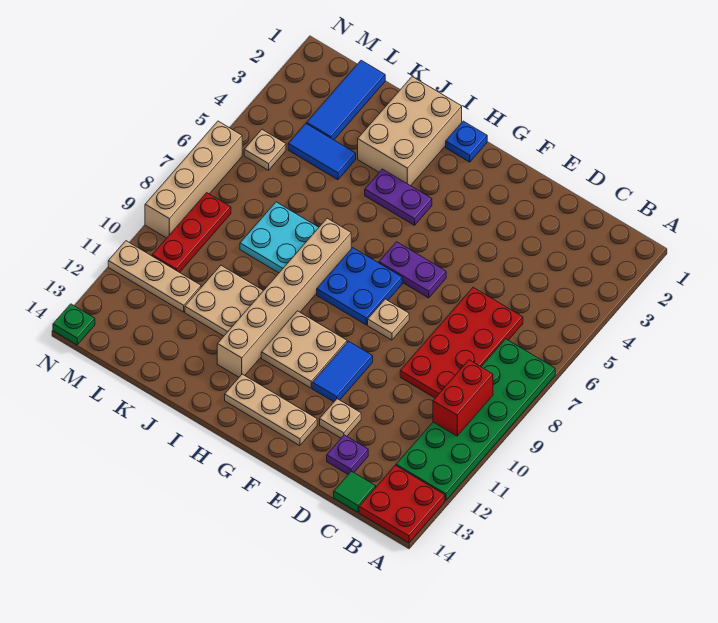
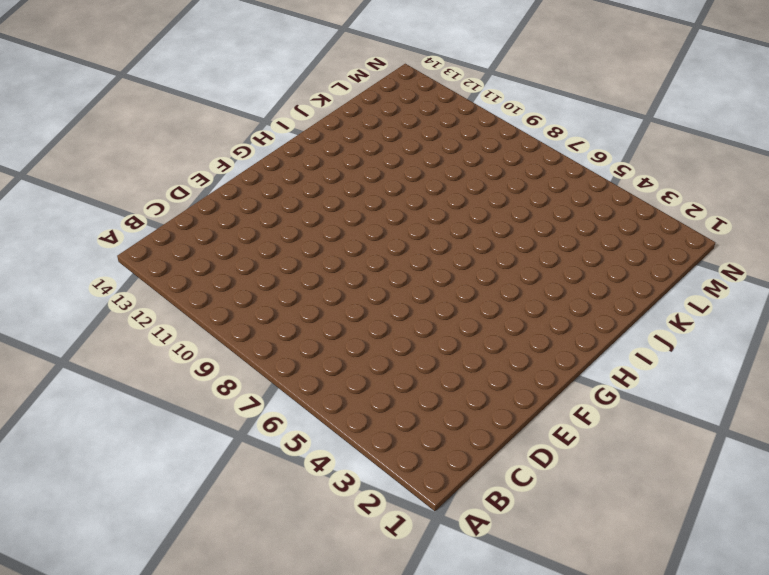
none -> green 2x6 plate [396,339,555,501]
none -> red 2x2 plate [359,465,445,543]
none -> red 2x4 plate [400,287,523,398]

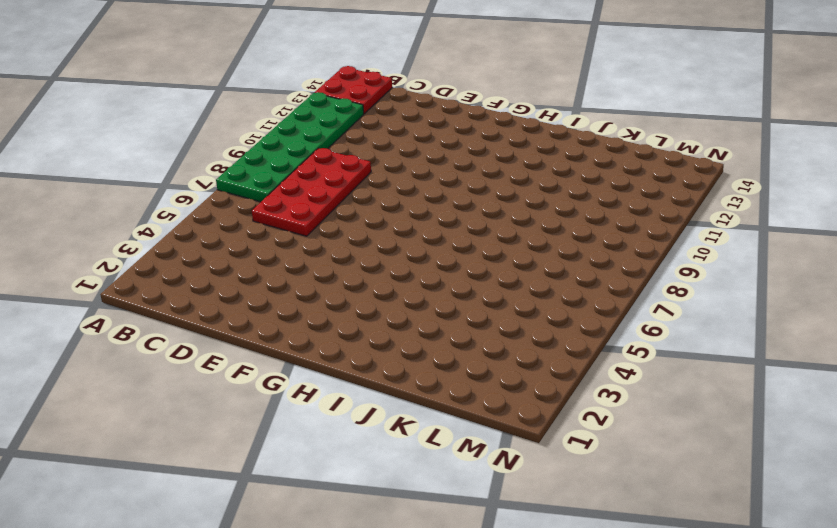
none -> green 1x1 tile [334,471,376,512]
none -> purple 1x1 plate [327,435,368,474]
none -> tan 1x1 plate [320,399,361,438]

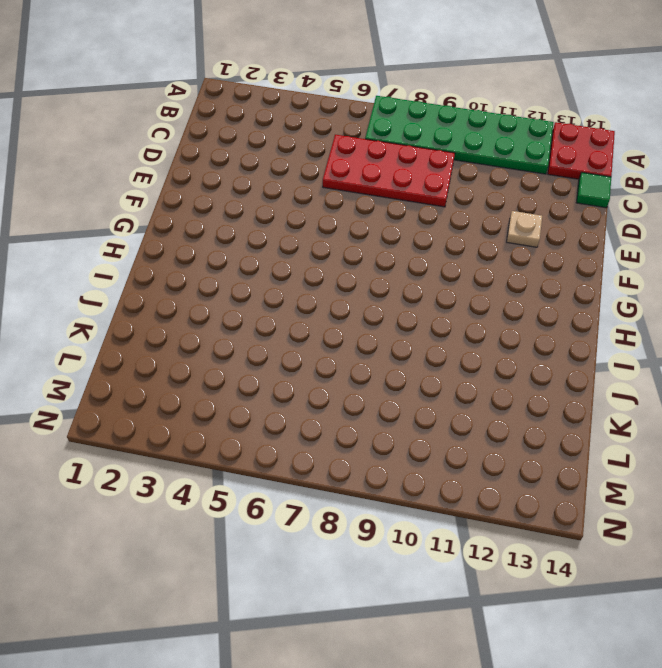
none -> purple 1x1 plate [327,435,368,474]
none -> purple 1x2 plate [379,242,446,298]
none -> tan 1x1 plate [368,299,409,340]

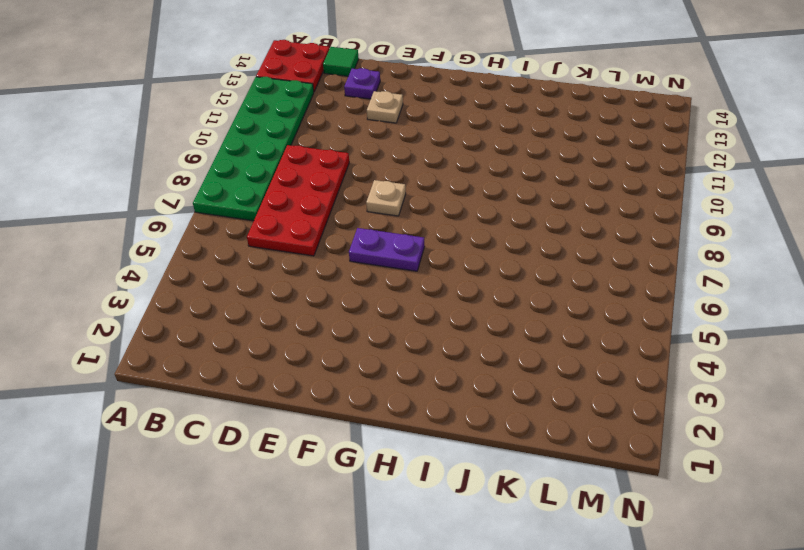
none -> blue 1x2 tile [312,341,373,402]
none -> tan 1x3 plate [225,374,317,446]
none -> blue 2x2 plate [317,248,402,325]

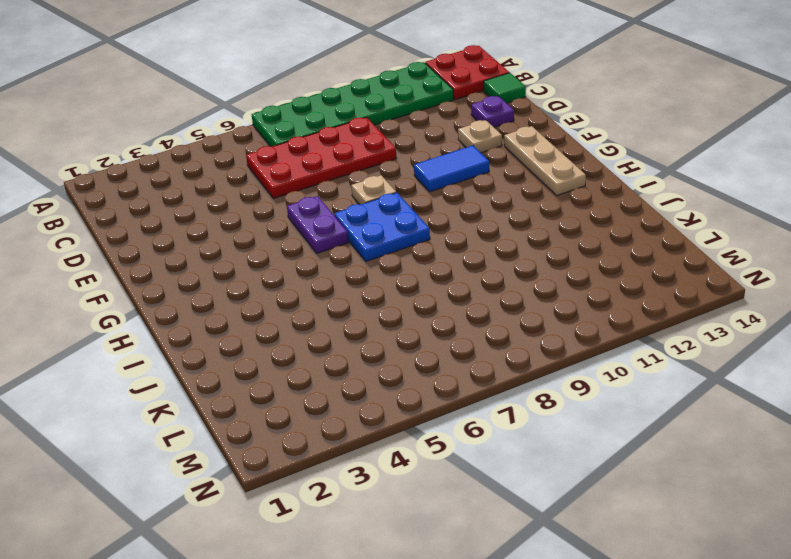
none -> tan 2x2 plate [261,311,347,388]
none -> blue 1x1 plate [446,121,487,162]
none -> purple 1x2 plate [365,169,432,225]

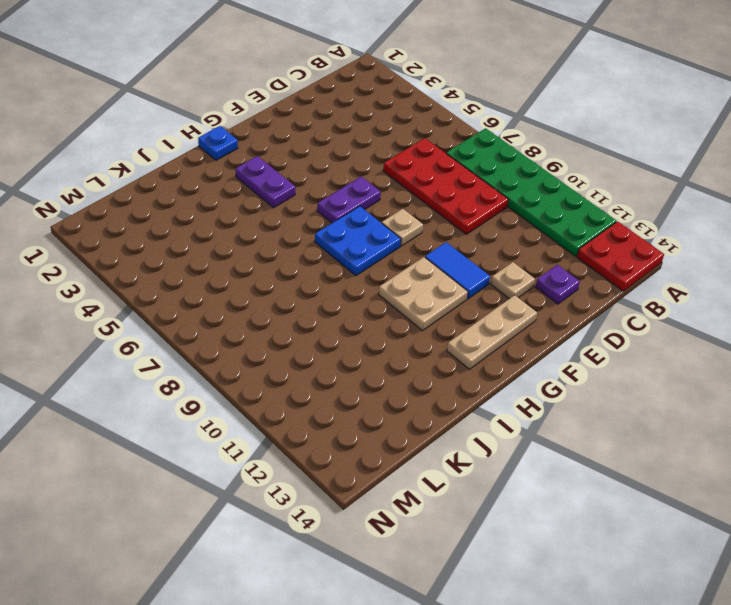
purple 1x2 plate [236,156,295,208] -> purple 1x2 plate turned to [365,169,432,225]
none -> green 1x1 tile [334,471,376,512]
none -> tan 2x3 brick [358,77,462,186]
none -> tan 1x6 brick [217,218,351,377]

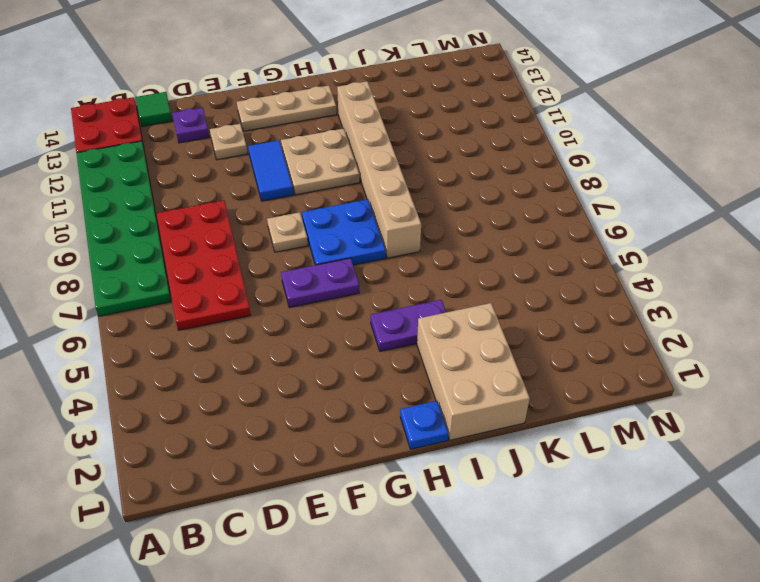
none -> cyan 2x2 plate [240,202,319,273]
none -> tan 2x2 plate [185,265,263,336]
none -> blue 1x2 tile [288,124,356,180]

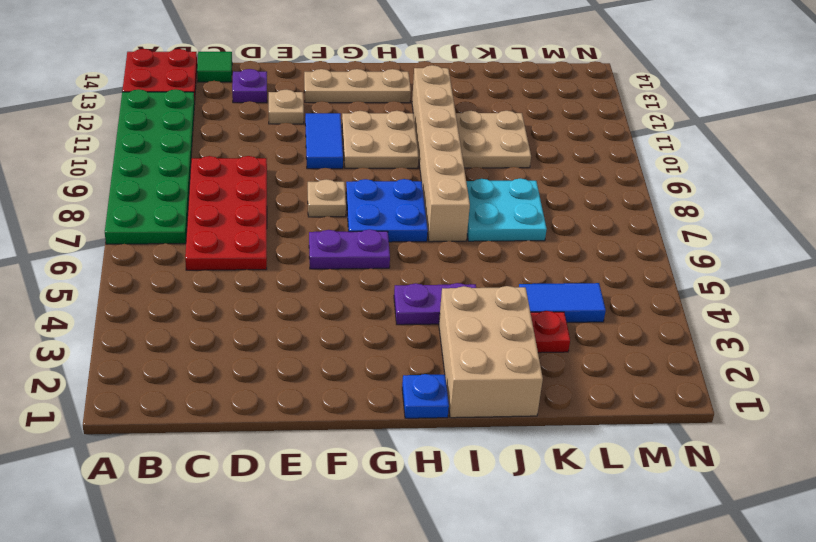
red 1x1 plate [531,311,570,353] -> none
none -> blue 1x3 tile [307,60,385,140]
none -> tan 1x3 plate [108,241,201,312]
none -> tan 1x1 plate [244,130,286,170]

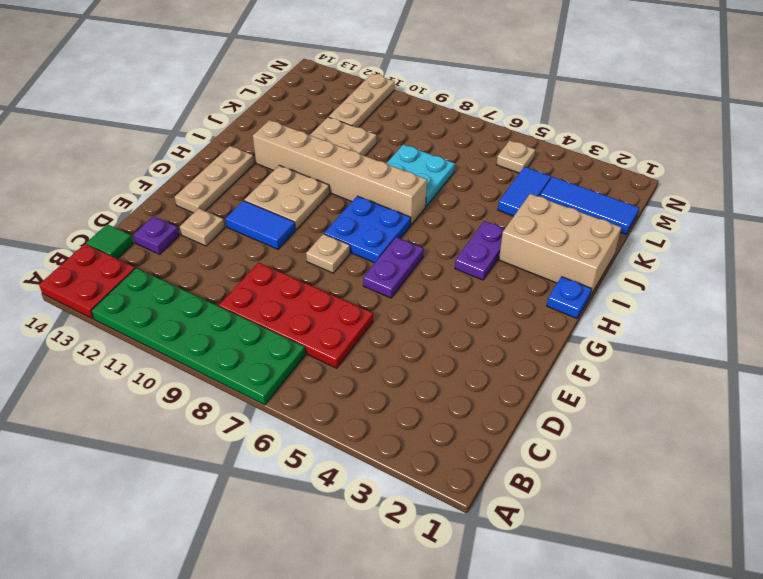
none -> red 1x3 plate [152,193,231,273]
none -> tan 1x4 brick [145,121,242,238]
none -> green 1x1 plate [53,304,95,345]

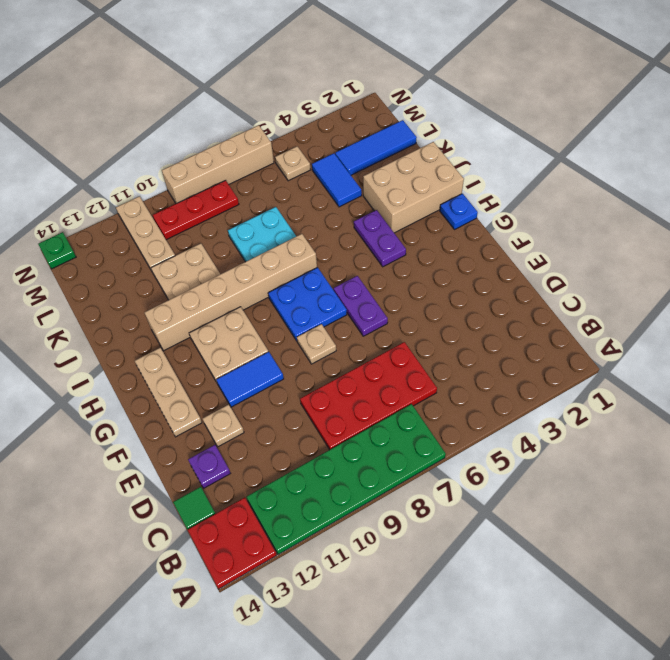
none -> red 1x2 brick [433,360,493,436]

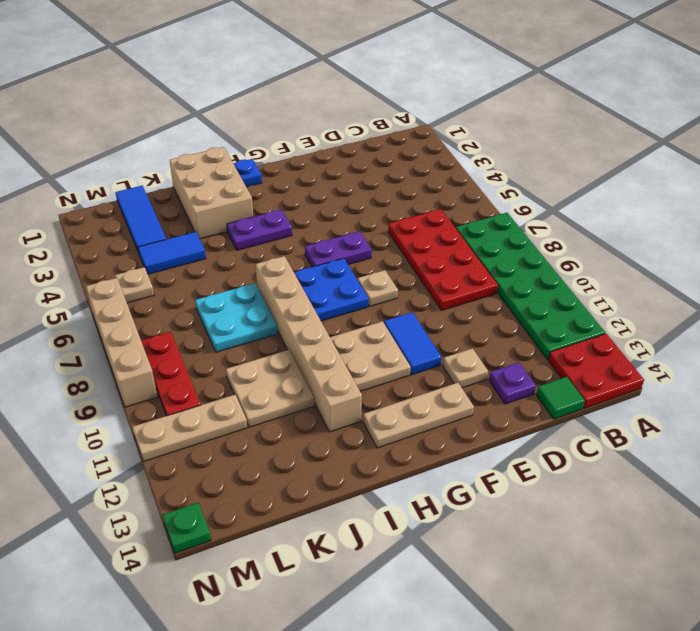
none -> red 1x2 brick [433,360,493,436]

